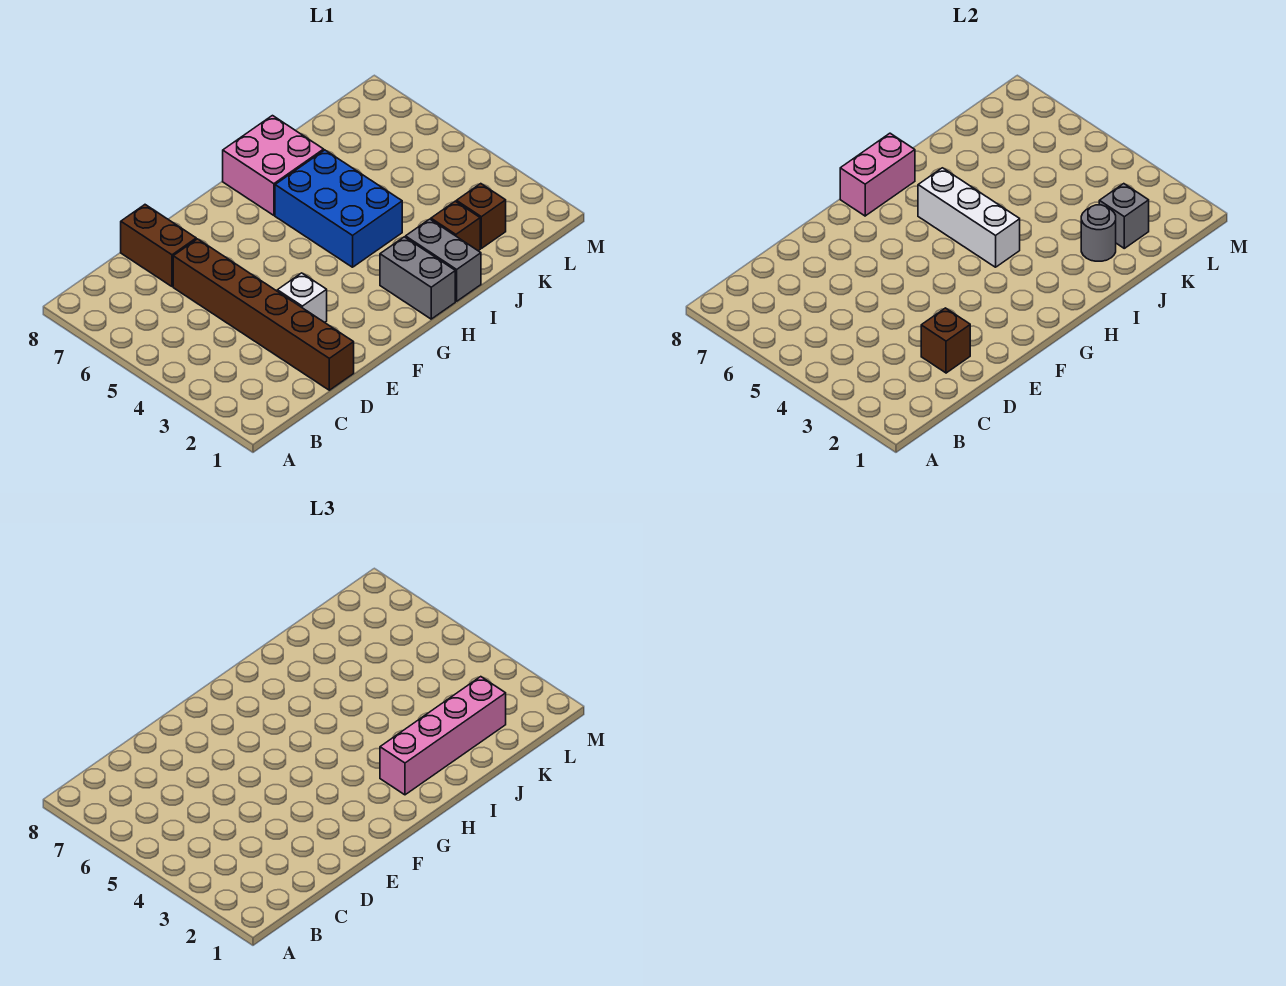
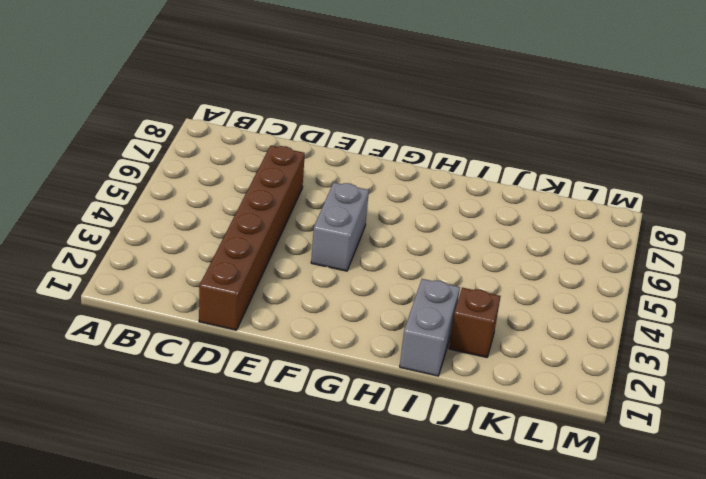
grey 1x2 brick [311,183,369,271] -> grey 1x2 brick moved to [380,237,455,319]
none -> brown 1x2 brick [121,205,196,287]
none -> white 1x1 brick [277,273,327,322]
none -> blue 2x3 brick [275,150,402,267]

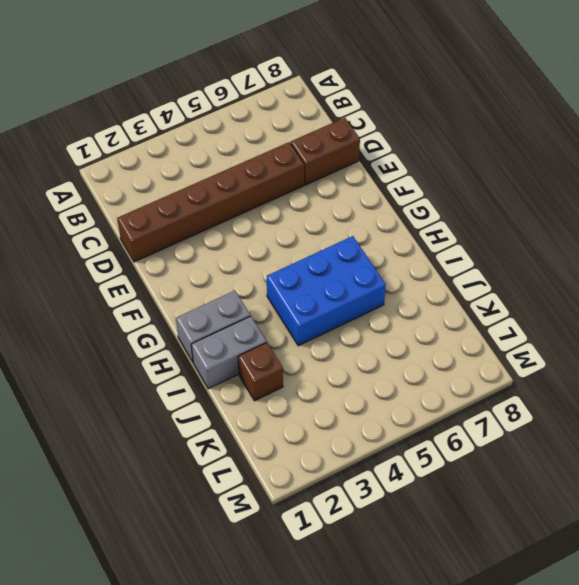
none -> white 1x1 brick [277,273,327,322]
none -> pink 2x2 brick [223,116,324,215]
none -> brown 1x1 brick [456,184,506,248]

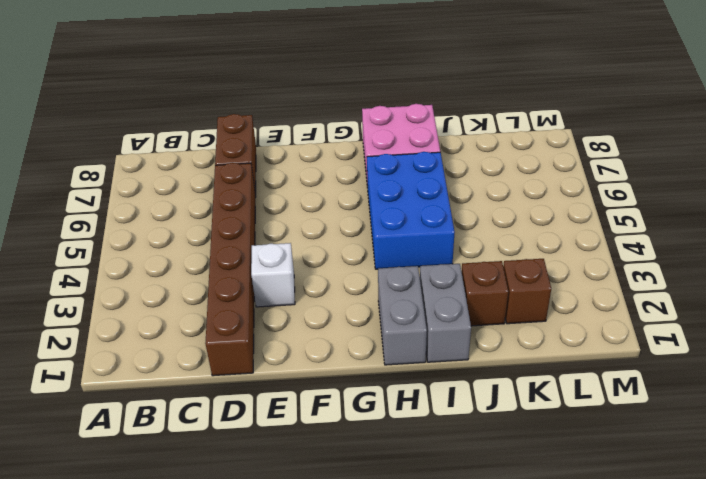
none -> brown 1x1 brick [921,308,970,373]
none -> pink 1x2 brick [840,133,915,216]
none -> white 1x3 brick [918,168,1020,267]

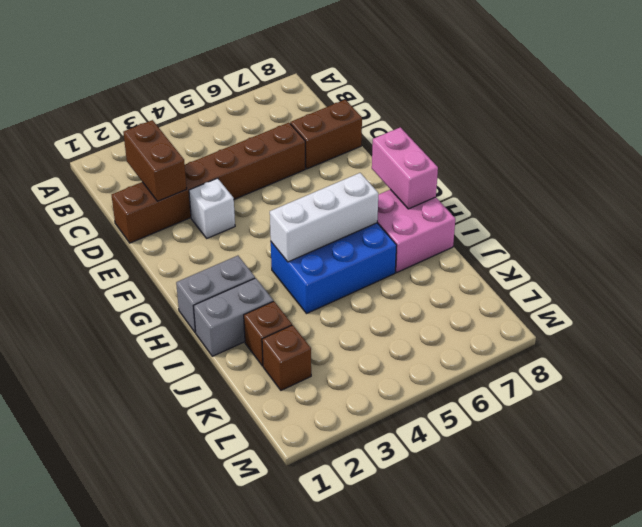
brown 1x2 brick [123,120,187,201] -> brown 1x1 brick [921,308,970,373]
none -> grey 1x1 round brick [1081,205,1116,261]
none -> grey 1x1 brick [1099,184,1149,248]
none -> pink 1x4 brick [380,677,506,795]

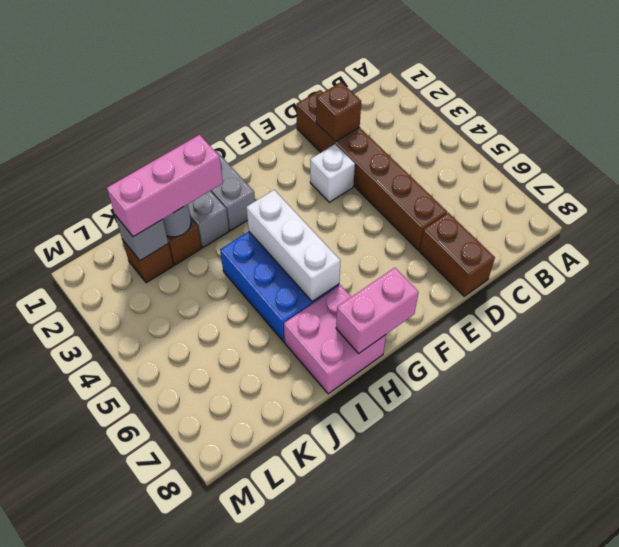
pink 1x3 brick [107,135,223,237] -> pink 1x4 brick [380,677,506,795]

